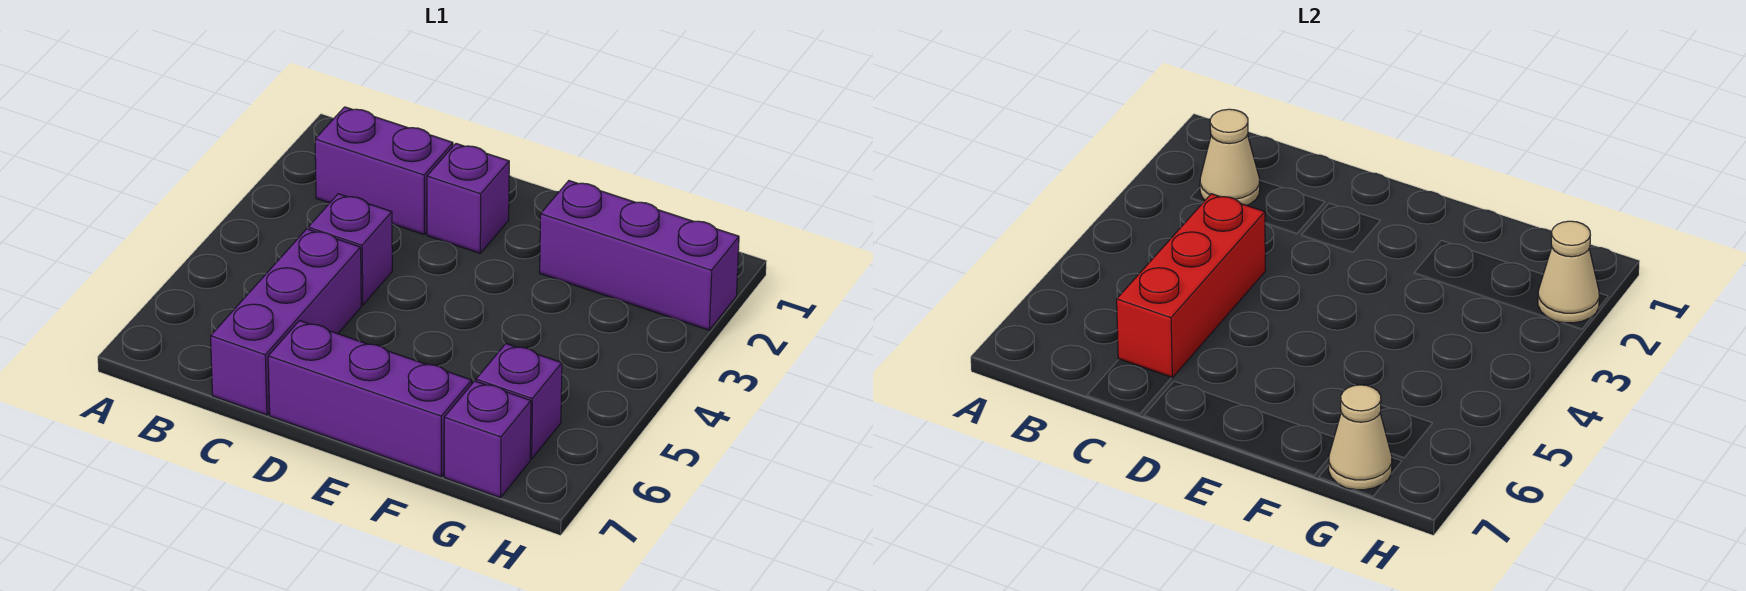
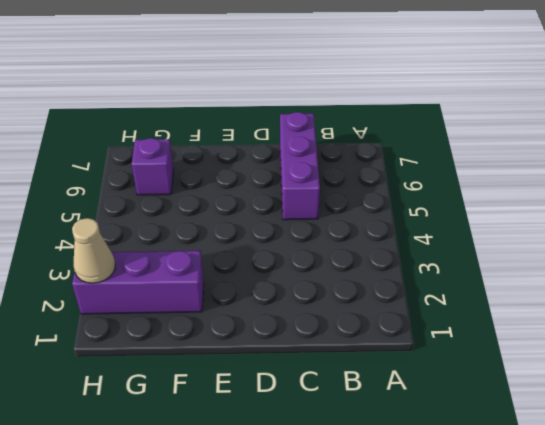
none -> purple 1x2 brick [315,107,453,234]
none -> purple 1x1 brick [308,194,392,305]
none -> purple 1x1 brick [427,144,509,253]

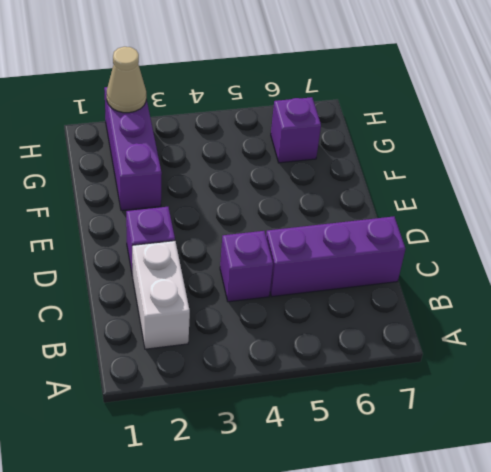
white 1x2 brick [132,241,190,349] -> purple 1x2 brick [315,107,453,234]
none -> purple 1x3 brick [268,321,472,477]
none -> purple 1x1 brick [444,381,531,498]
none -> tan 1x1 cone [1200,109,1260,205]

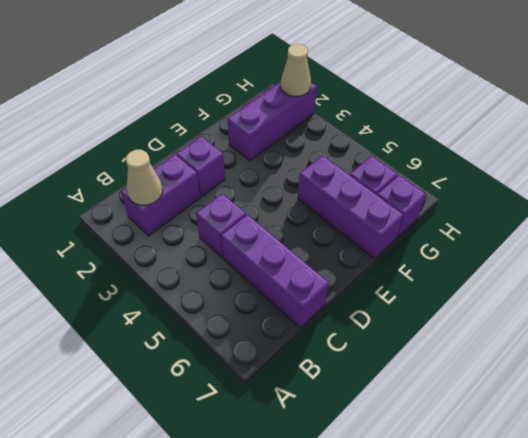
purple 1x3 brick [298,156,403,259] -> purple 1x3 brick turned to [268,321,472,477]
none -> red 1x3 brick [1117,194,1265,378]
none -> tan 1x1 cone [1329,385,1392,490]

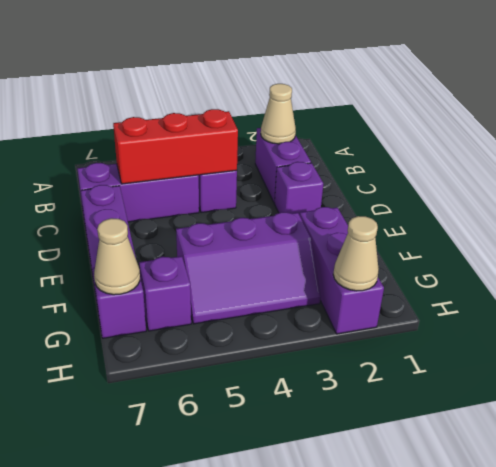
purple 2x3 slope [176,212,321,324] -> none

